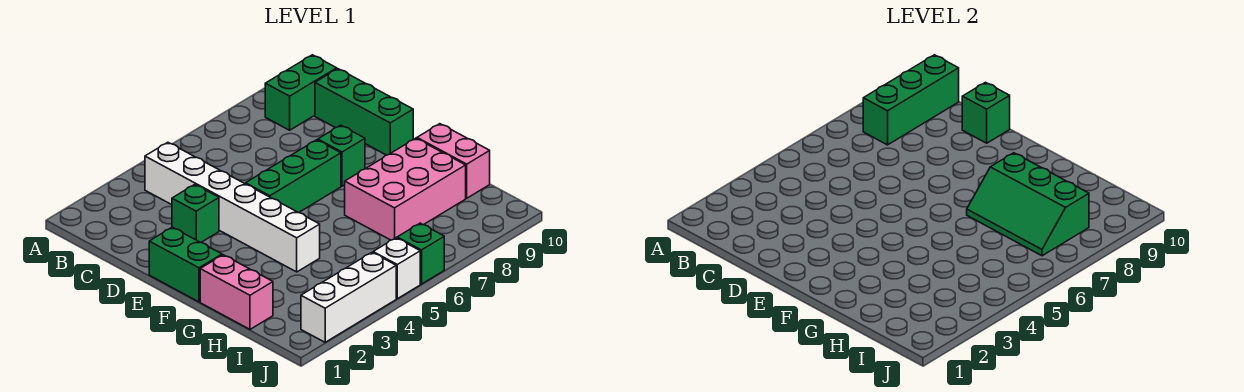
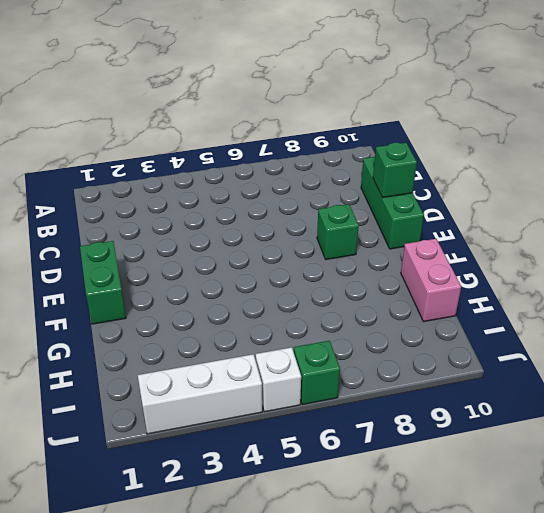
none -> white 1x6 brick [145,142,320,272]
none -> green 1x2 brick [265,55,337,130]
none -> green 1x1 brick [172,184,219,242]

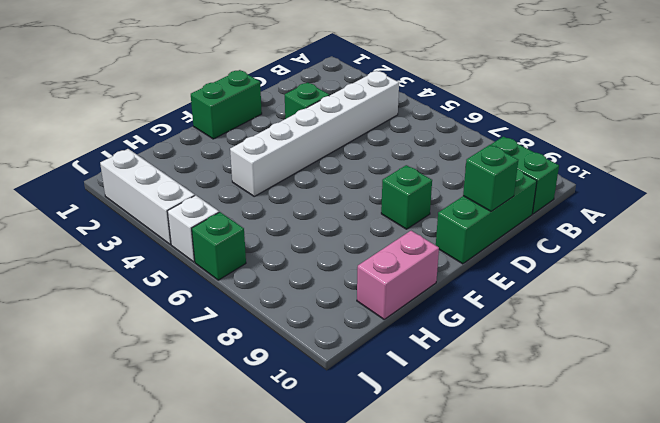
none -> green 1x3 brick [246,140,341,213]
none -> pink 1x2 brick [200,255,273,329]
none -> pink 2x3 brick [345,138,466,240]

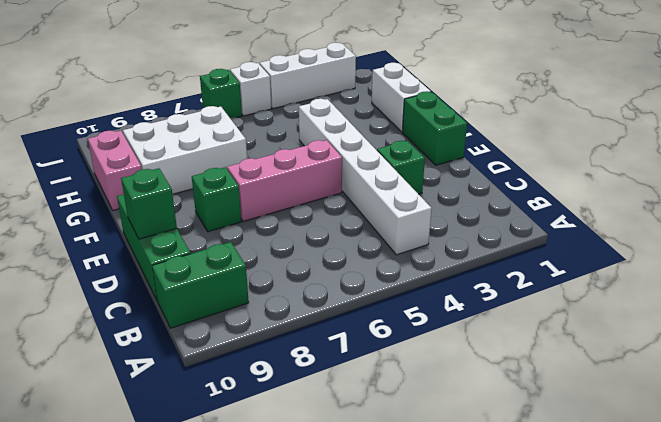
pink 1x3 brick [227,140,342,221] -> green 1x3 brick [246,140,341,213]
white 1x2 brick [372,63,431,132] -> pink 1x2 brick [200,255,273,329]
white 2x3 brick [123,106,247,194] -> pink 2x3 brick [345,138,466,240]
none -> green 1x3 brick [863,55,959,145]
none -> green 2x3 slope [967,153,1089,256]

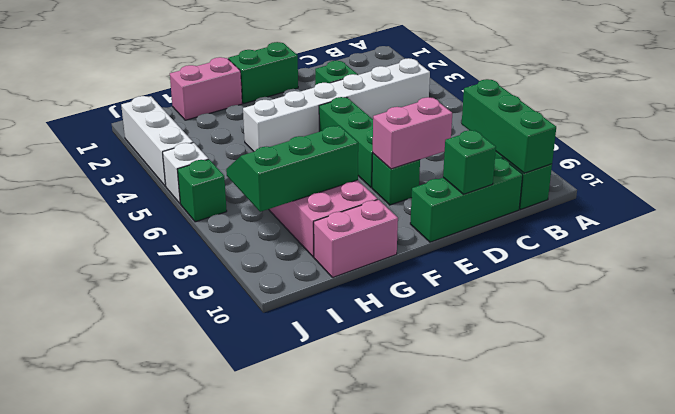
pink 1x2 brick [373,97,452,169] -> none

